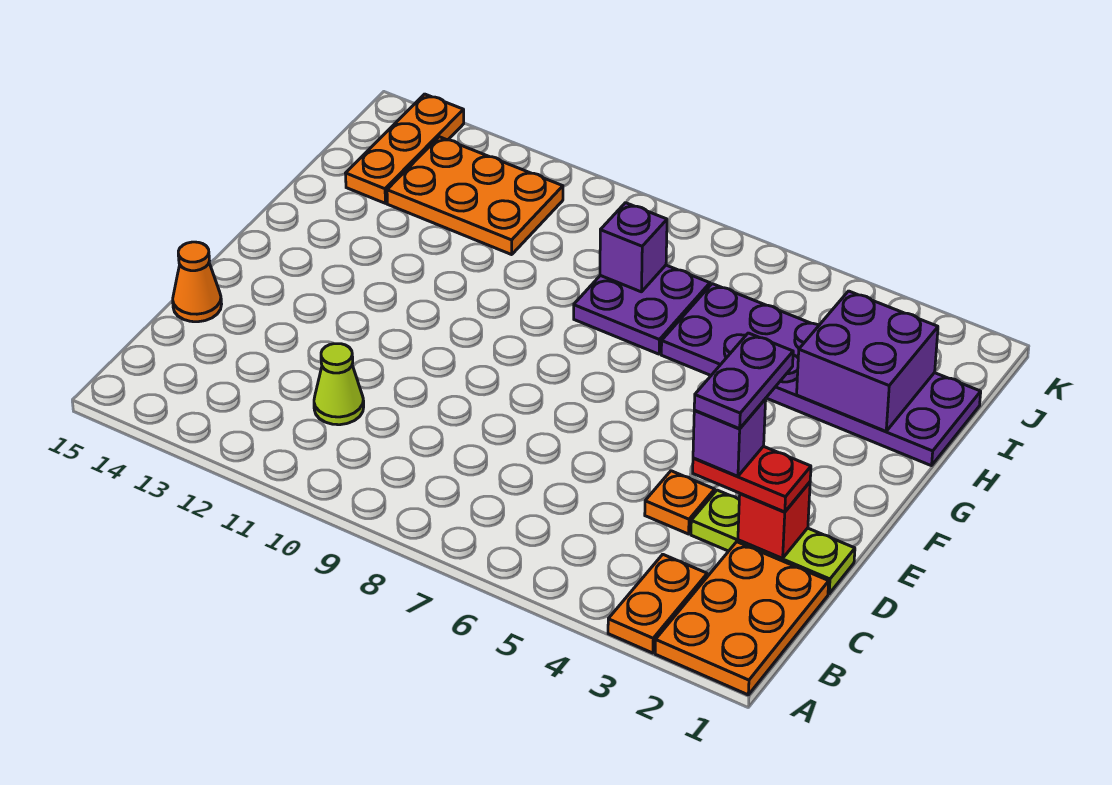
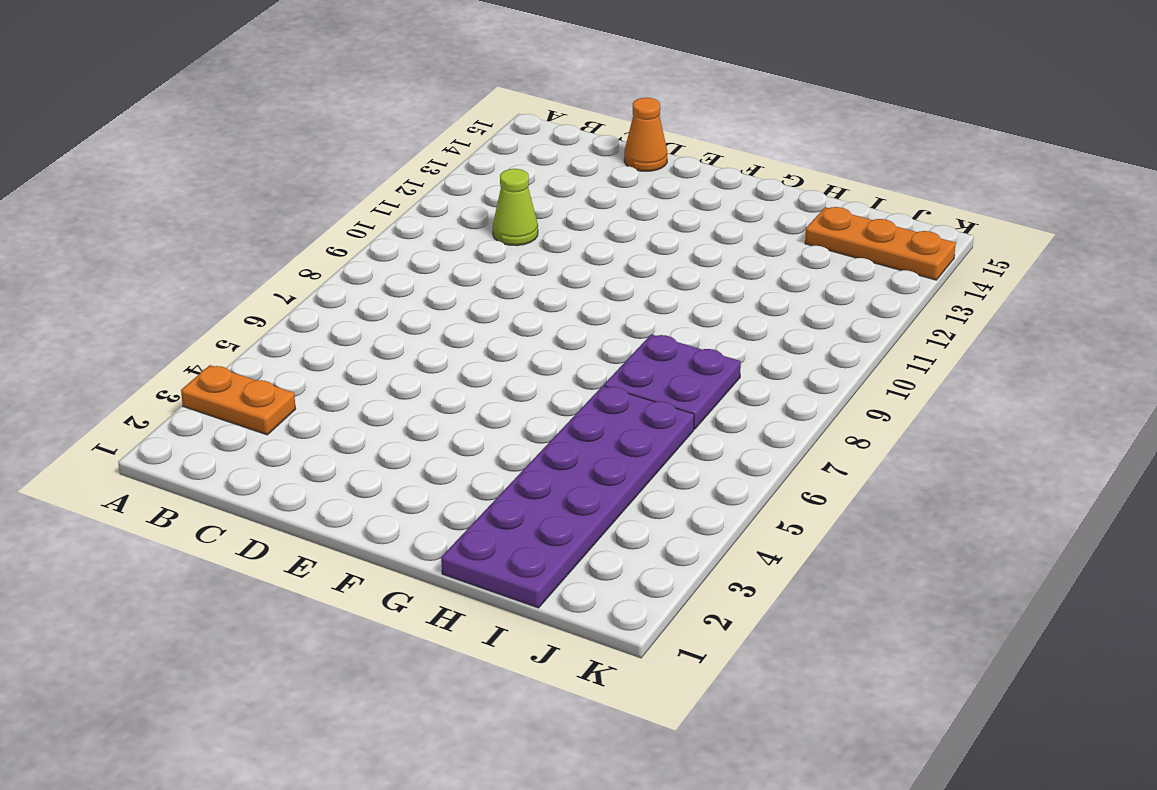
none -> orange 2x3 plate [655,542,829,695]
none -> lime 1x3 plate [691,490,855,594]
none -> orange 1x1 plate [645,471,715,534]

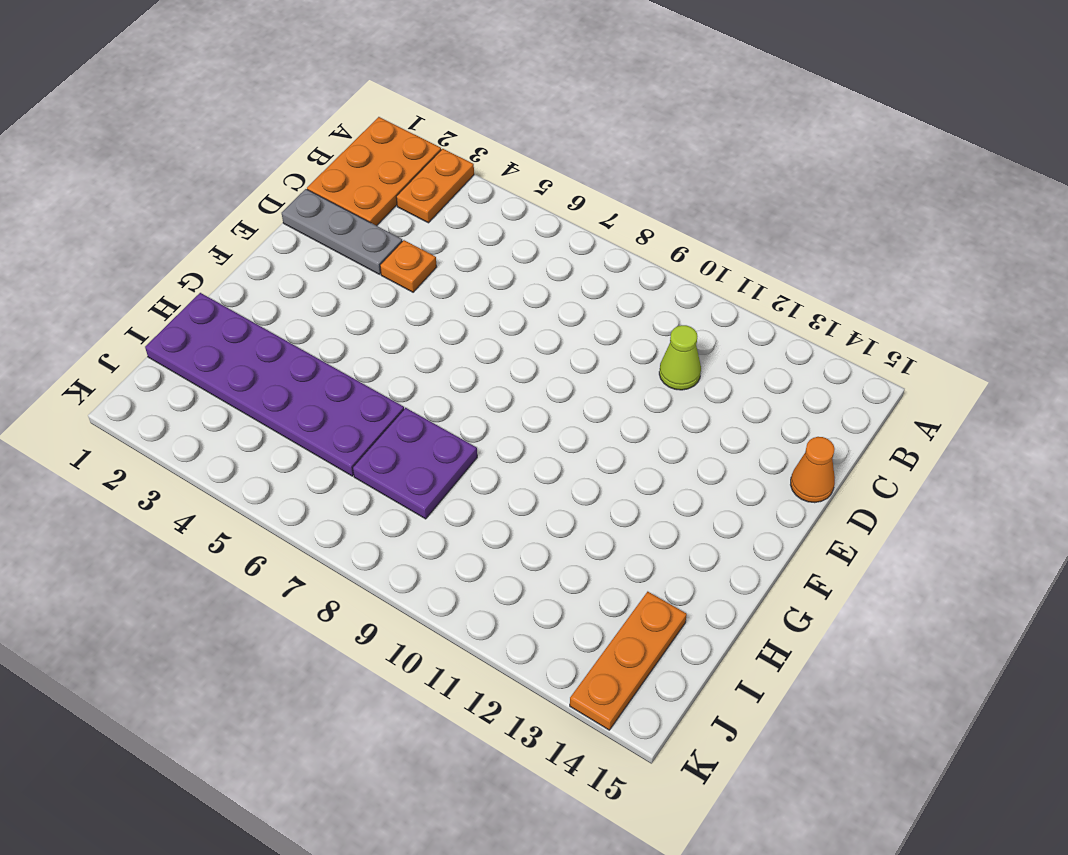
grey 1x3 plate [282,189,402,274] -> lime 1x3 plate [691,490,855,594]
none -> orange 2x3 plate [387,137,563,255]
none -> red 1x1 brick [738,482,810,558]
none -> purple 2x2 brick [797,291,938,431]

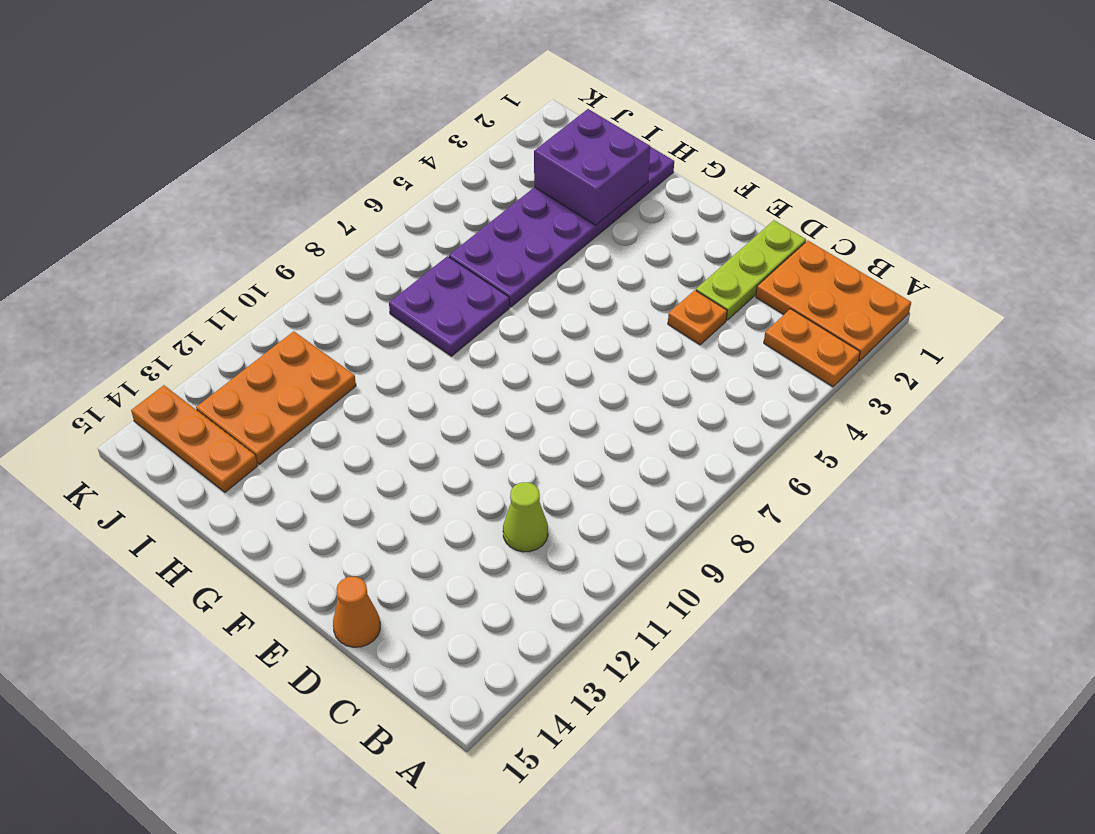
none -> red 1x1 brick [738,482,810,558]
none -> purple 1x1 brick [600,203,667,292]
none -> red 1x2 plate [693,446,811,512]

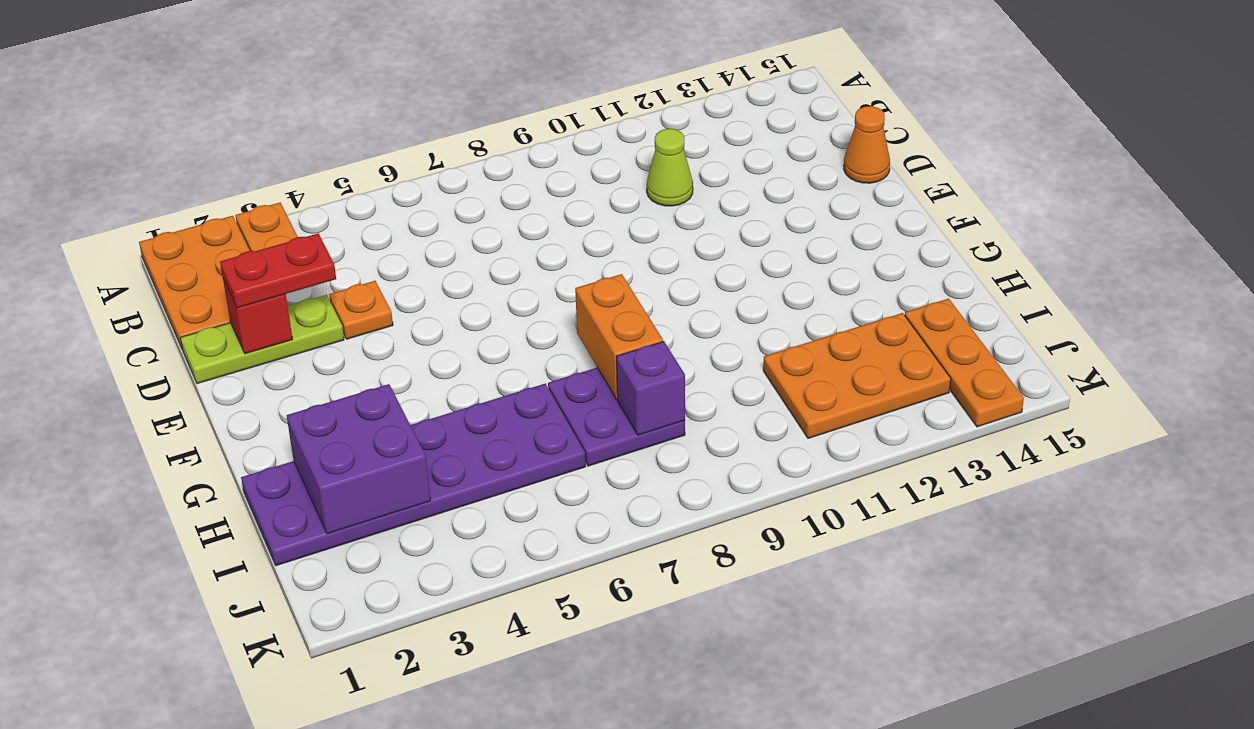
orange 1x2 brick [575,274,663,400] -> none
none -> purple 1x1 brick [693,399,766,476]
none -> purple 1x2 plate [694,333,793,429]

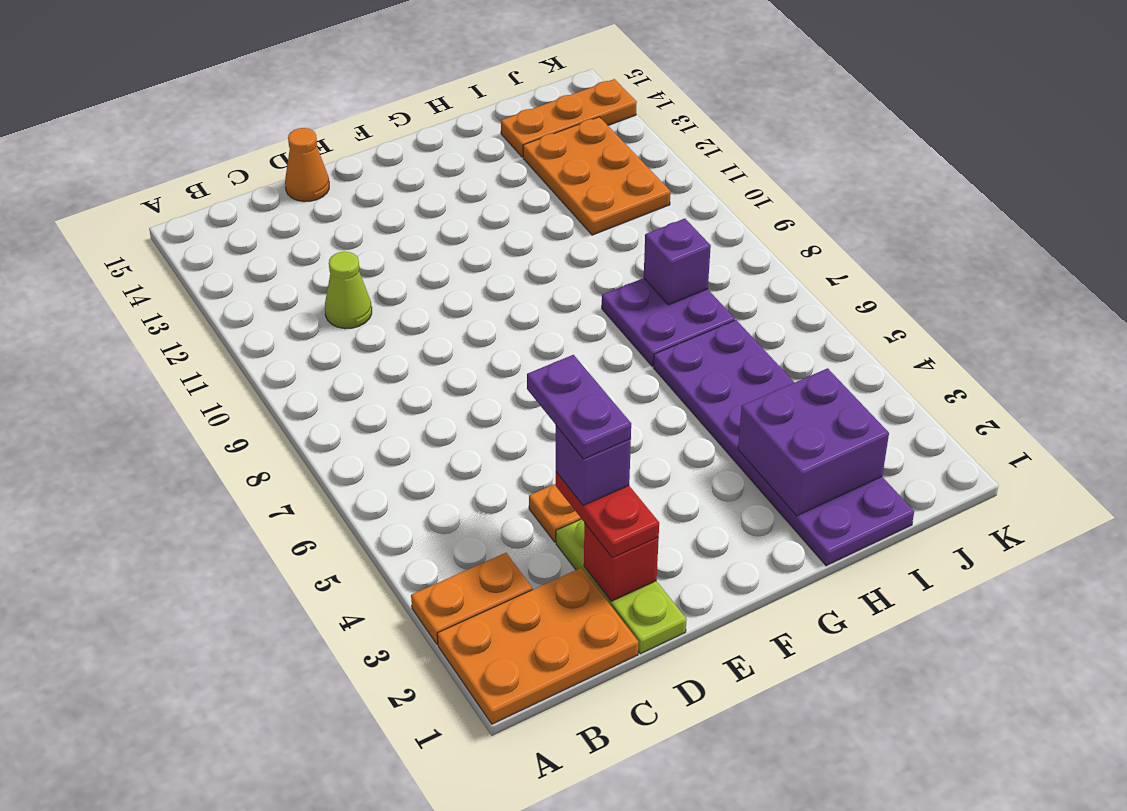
purple 1x2 plate [527,355,631,459] -> purple 1x2 plate turned to [694,333,793,429]

